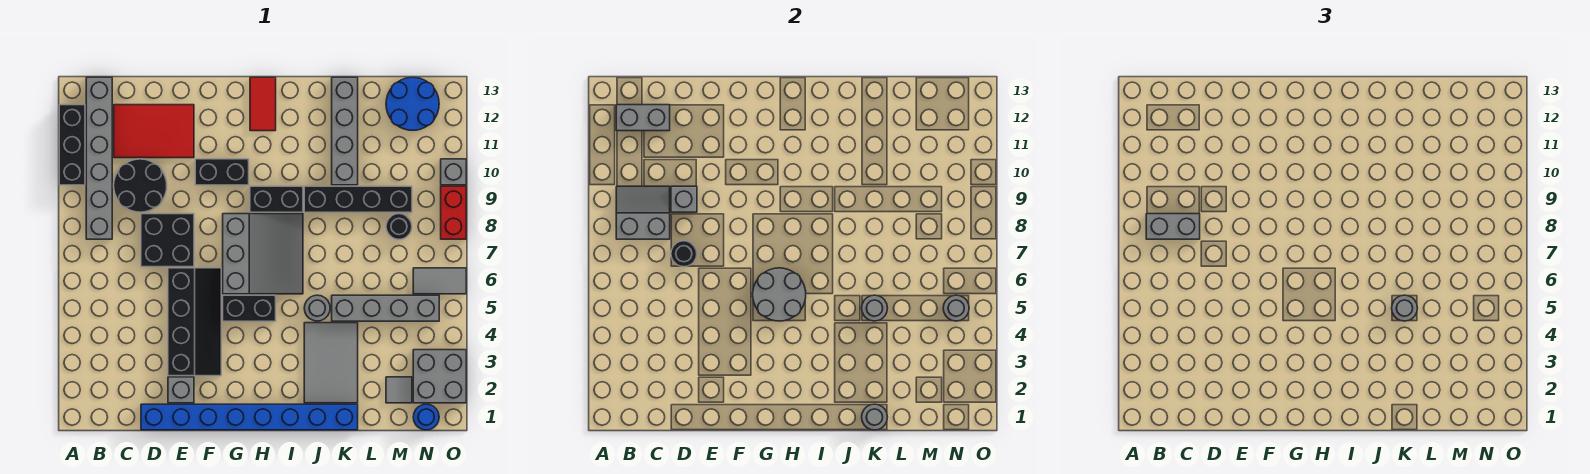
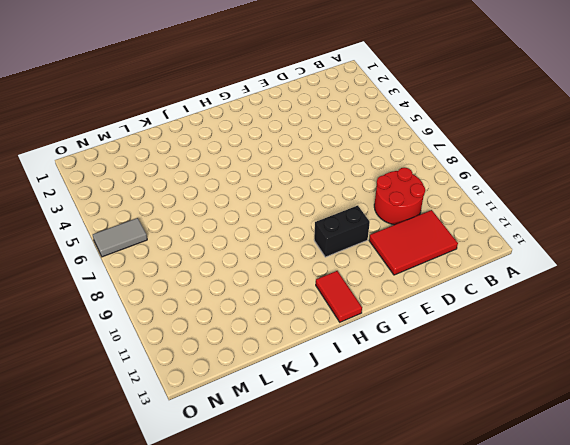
red 2x2 round brick [374,168,425,225] -> black 2x2 round brick [114,159,167,212]
none -> black 1x3 brick [59,105,85,185]
none -> grey 1x6 brick [86,77,112,239]
none -> blue 1x8 brick [141,404,358,430]
none -> black 2x2 brick [141,214,194,267]

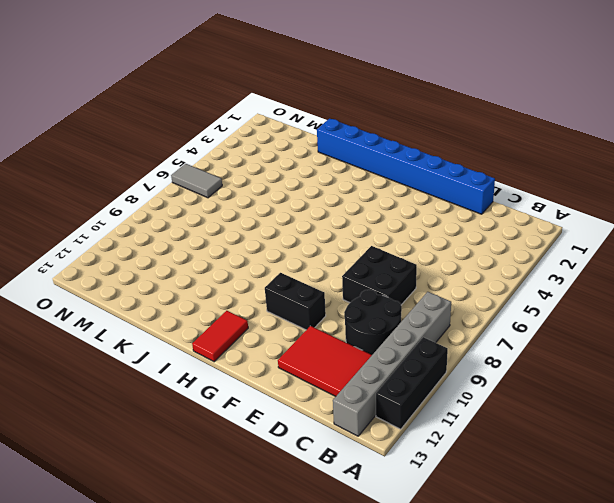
none -> grey 1x1 brick [168,377,194,403]
none -> black 2x4 slope [168,268,221,376]
none -> black 1x2 brick [223,295,276,321]
none -> grey 3x3 slope [223,214,303,294]

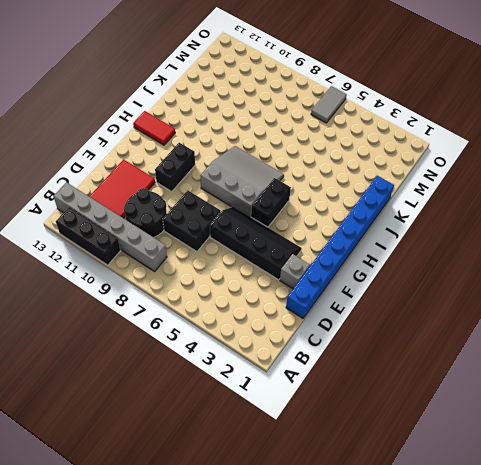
none -> black 1x2 brick [250,186,303,212]
none -> grey 2x3 tile [304,323,358,403]
none -> grey 1x1 round brick [304,295,330,321]
none -> black 1x4 brick [304,186,412,212]

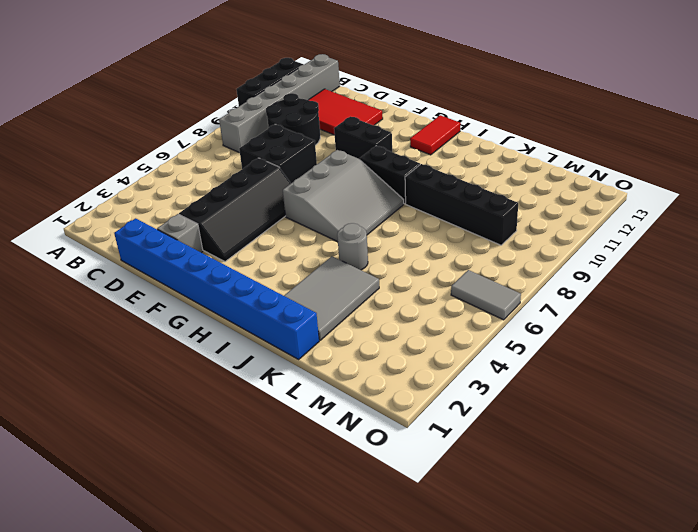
none -> black 1x2 brick [223,295,276,321]
none -> grey 1x4 brick [332,295,439,321]
none -> grey 1x4 brick [332,77,358,185]
none -> grey 1x1 tile [386,377,412,403]

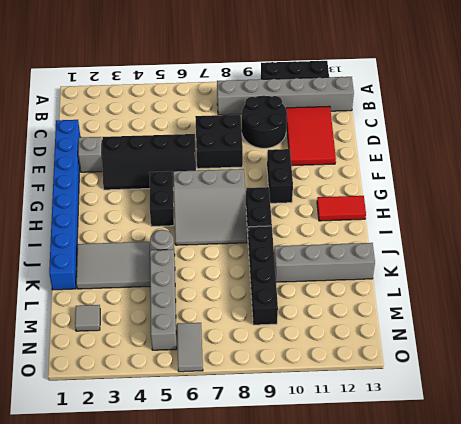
none -> black 1x1 round brick [386,214,412,239]
none -> blue 2x2 round brick [386,77,439,131]
none -> blue 1x1 round brick [413,404,439,430]
none -> grey 2x2 brick [413,350,466,403]

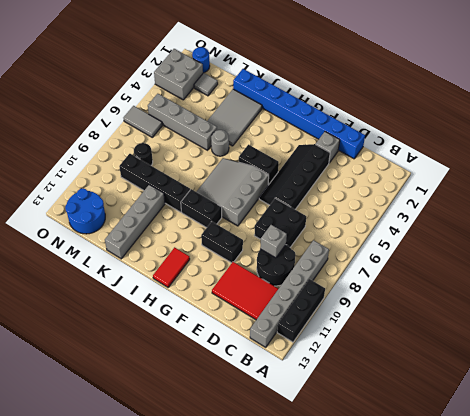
none -> red 1x2 brick [441,186,466,239]
none -> grey 1x1 brick [441,159,466,185]
none -> grey 2x2 slope [616,186,670,239]
none -> grey 1x2 brick [616,105,670,131]

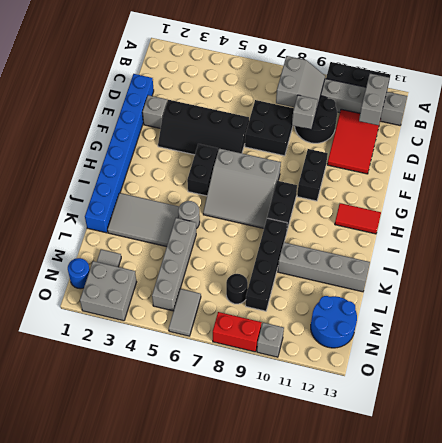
none -> black 1x1 round brick [671,241,697,267]
none -> grey 2x2 round brick [753,268,806,321]
none -> grey 1x1 round brick [862,404,887,430]
none -> grey 1x1 round brick [862,295,887,321]

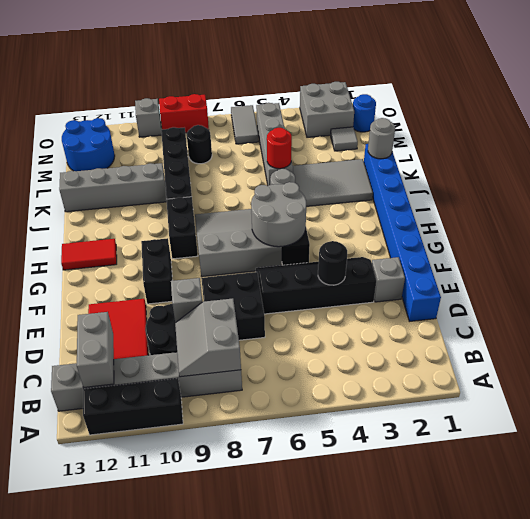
black 1x1 round brick [318,241,347,285] -> black 1x1 round brick moved to [671,241,697,267]
red 1x1 round brick [267,128,292,169] -> grey 1x1 round brick [862,295,887,321]
none -> grey 1x1 round brick [943,295,969,321]
none -> grey 1x2 brick [1146,214,1200,239]
none -> grey 1x1 round brick [1392,295,1417,321]

